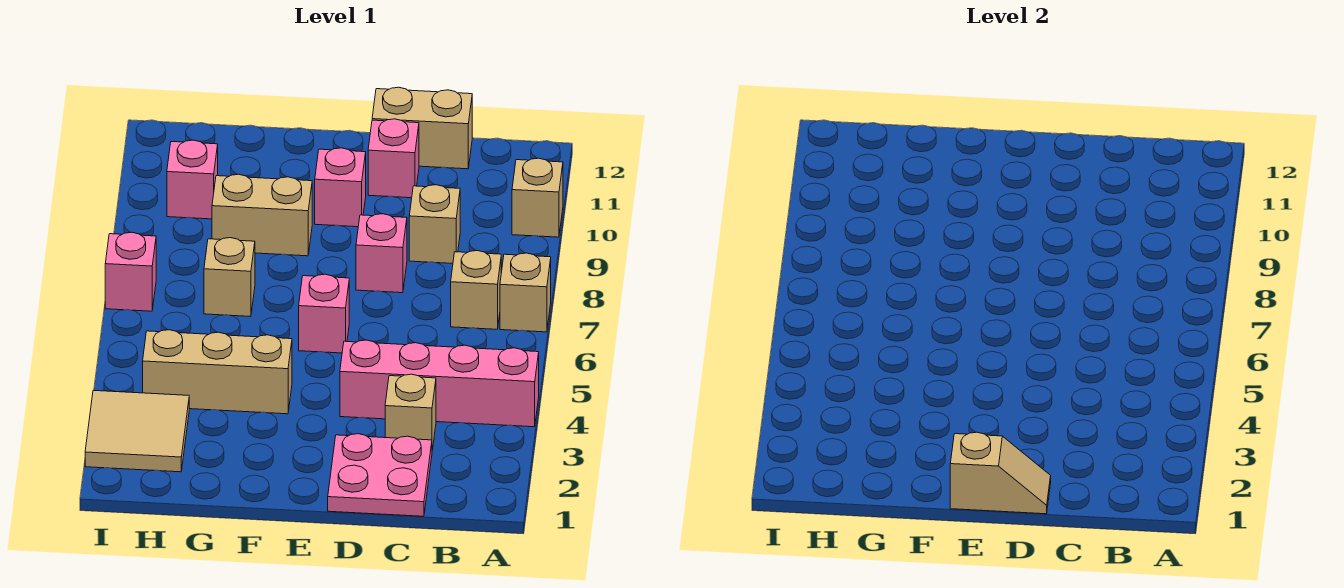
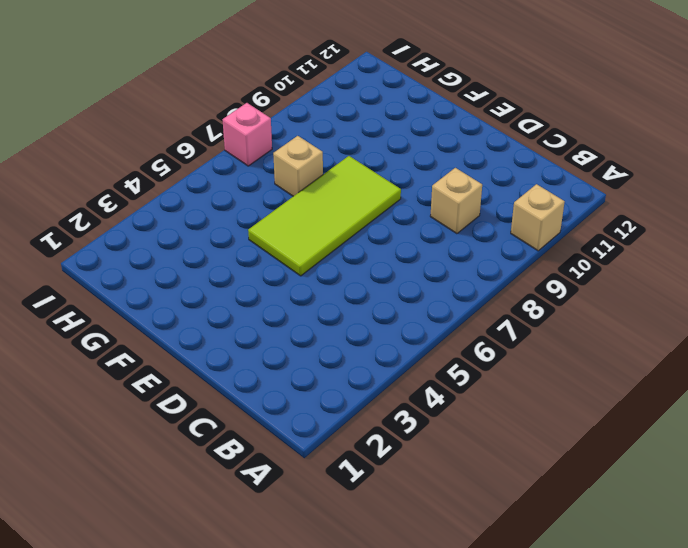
lime 2x4 tile [248,156,401,276] -> pink 1x1 brick [299,274,349,353]
none -> pink 1x4 brick [340,340,539,427]
none -> tan 1x1 brick [500,253,551,332]
none -> tan 1x1 brick [451,251,501,329]

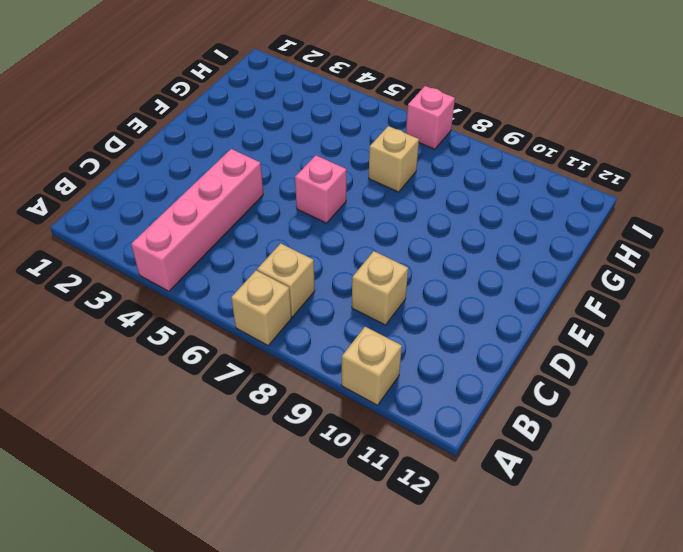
none -> pink 2x2 plate [328,434,432,516]
none -> tan 1x1 brick [385,374,436,450]
none -> tan 1x2 brick [372,87,472,169]

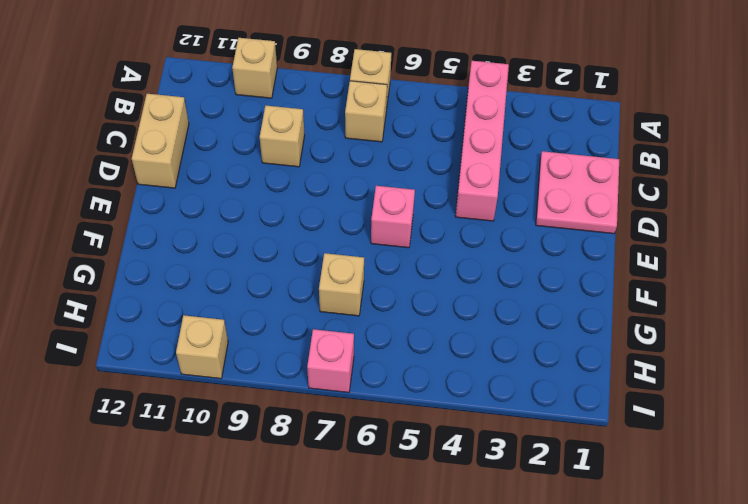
tan 1x1 brick [176,315,228,379] -> tan 1x1 brick moved to [385,374,436,450]
none -> pink 1x1 brick [356,214,407,293]
none -> pink 1x1 brick [368,119,419,198]
none -> pink 1x1 brick [315,148,366,227]

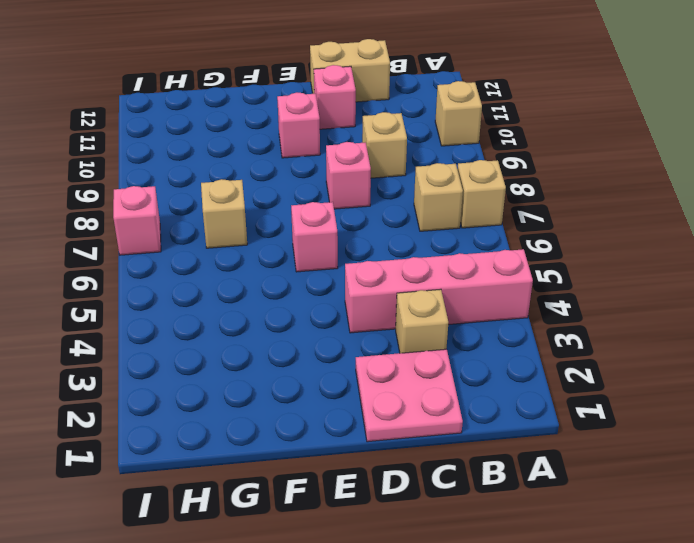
none -> tan 1x3 brick [143,330,292,414]
none -> tan 1x2 brick [212,174,312,256]
none -> tan 2x2 tile [85,390,189,472]

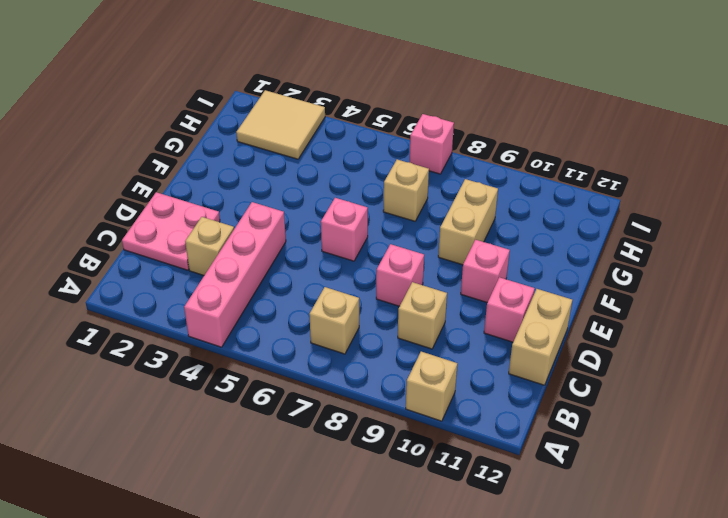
none -> tan 1x1 brick [500,253,551,332]
none -> tan 1x3 brick [143,330,292,414]
none -> pink 1x1 brick [167,140,218,219]

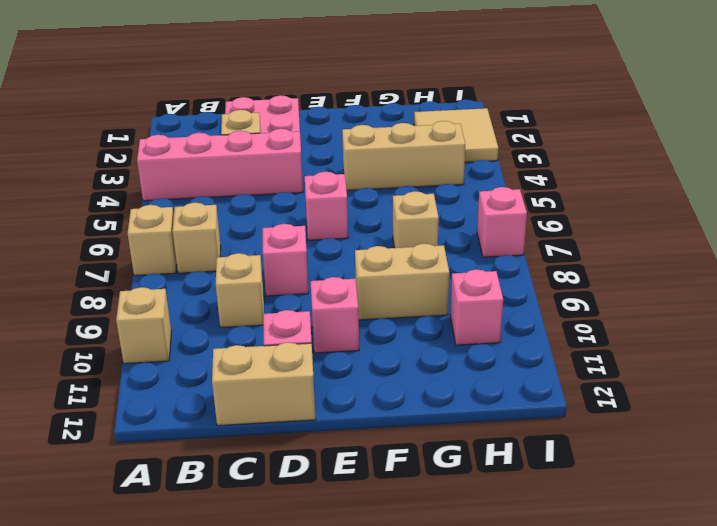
none -> tan 1x2 slope [950,432,1051,514]

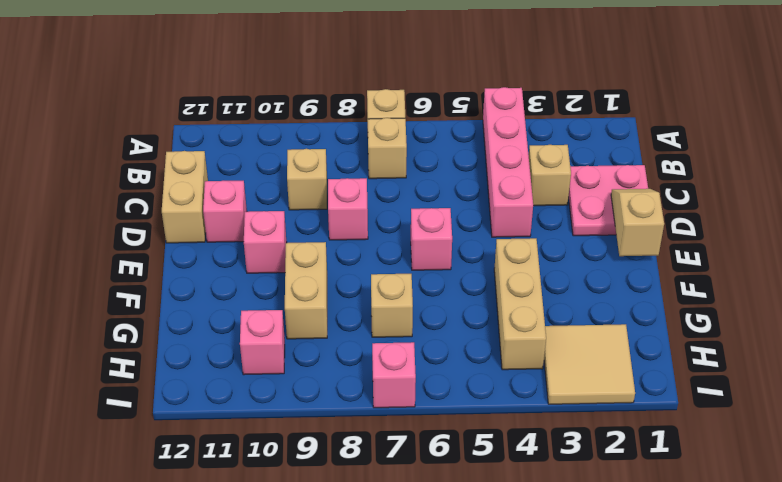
none -> tan 1x1 brick [512,158,563,237]

